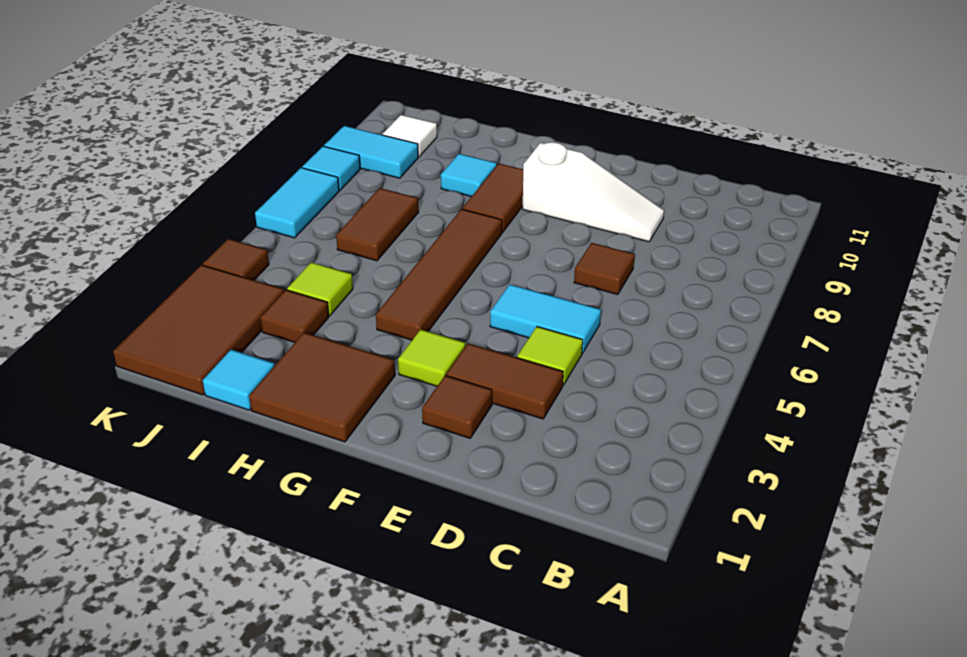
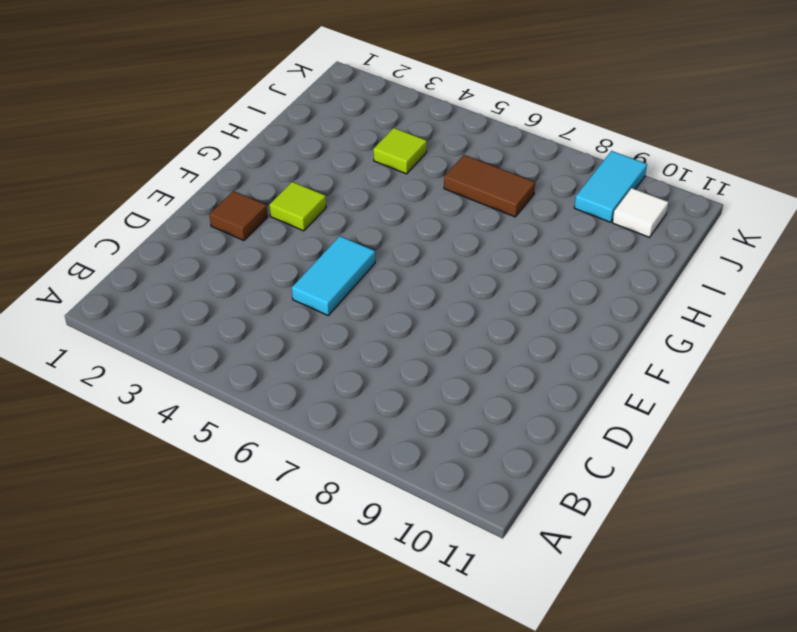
none -> brown 1x2 tile [446,343,563,419]
none -> lime 1x1 tile [517,327,583,385]
none -> brown 1x1 tile [574,243,635,295]

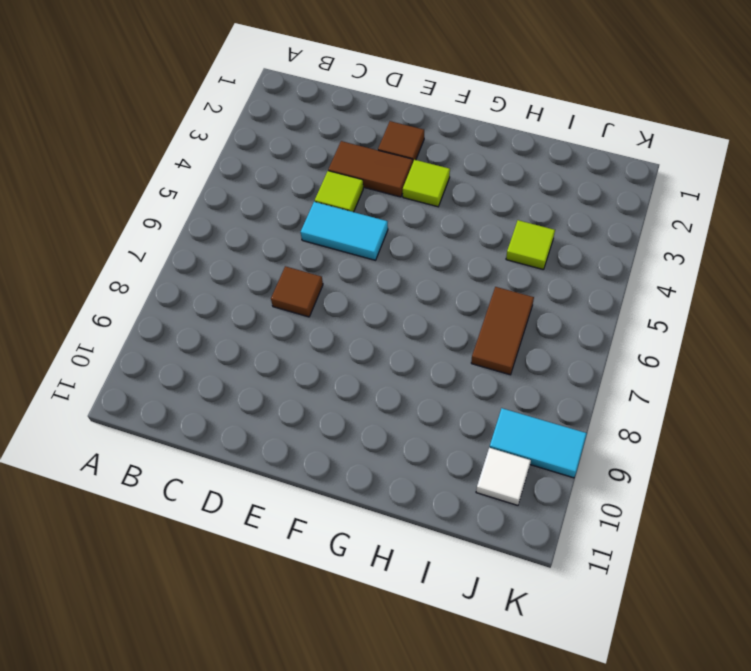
none -> white 1x3 slope [523,142,664,242]
none -> brown 2x2 tile [249,333,395,442]
none -> brown 1x4 tile [376,209,502,340]

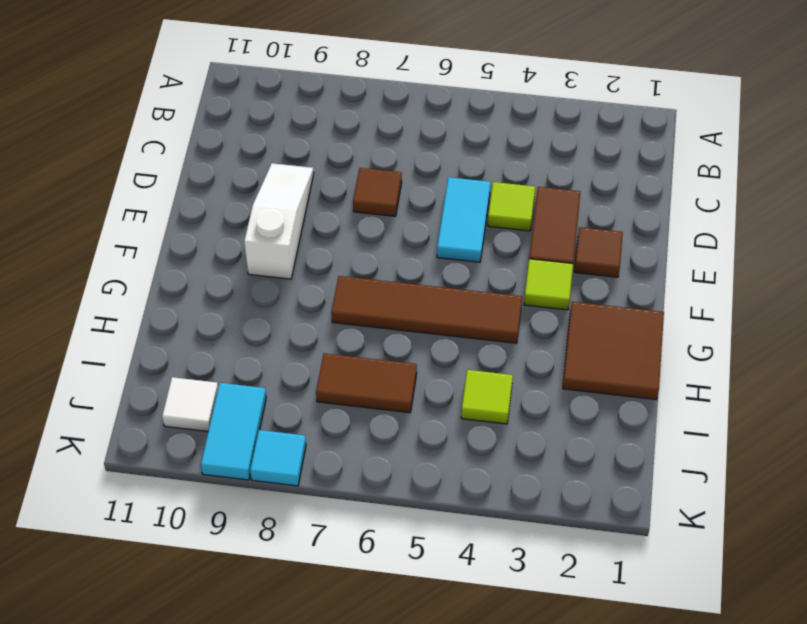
none -> brown 1x2 tile [462,164,523,233]
none -> cyan 1x1 tile [441,154,497,197]
none -> cyan 1x1 tile [203,350,275,410]

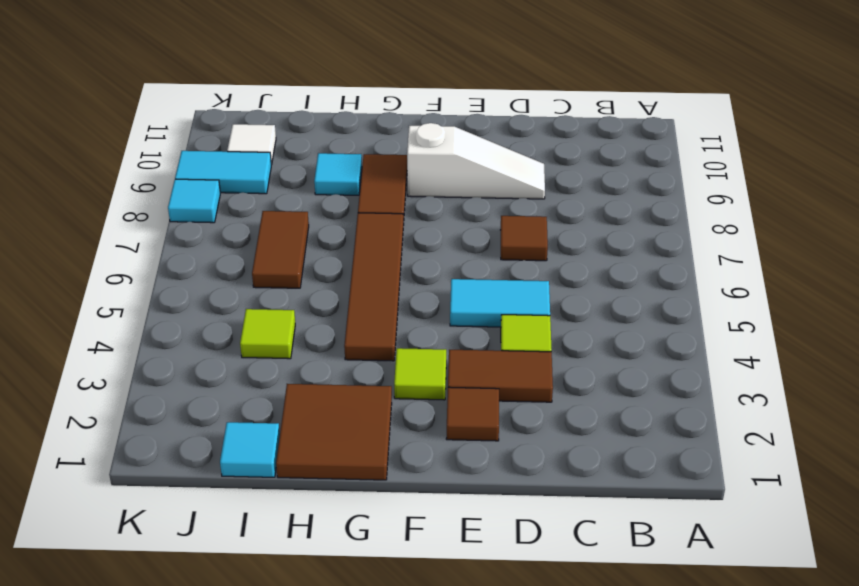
none -> brown 1x1 tile [260,290,329,342]
none -> brown 2x3 tile [113,265,284,395]
none -> brown 1x1 tile [203,239,269,280]

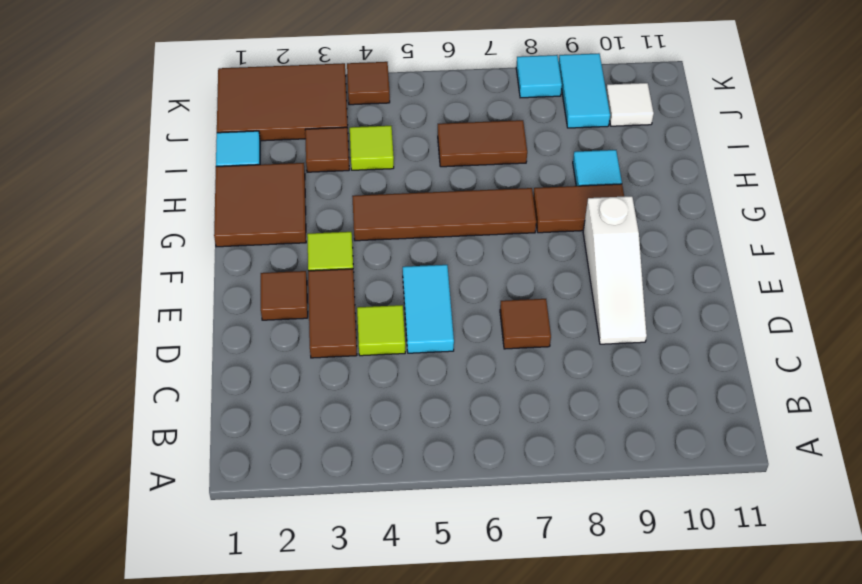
none -> cyan 1x2 tile [255,168,339,238]

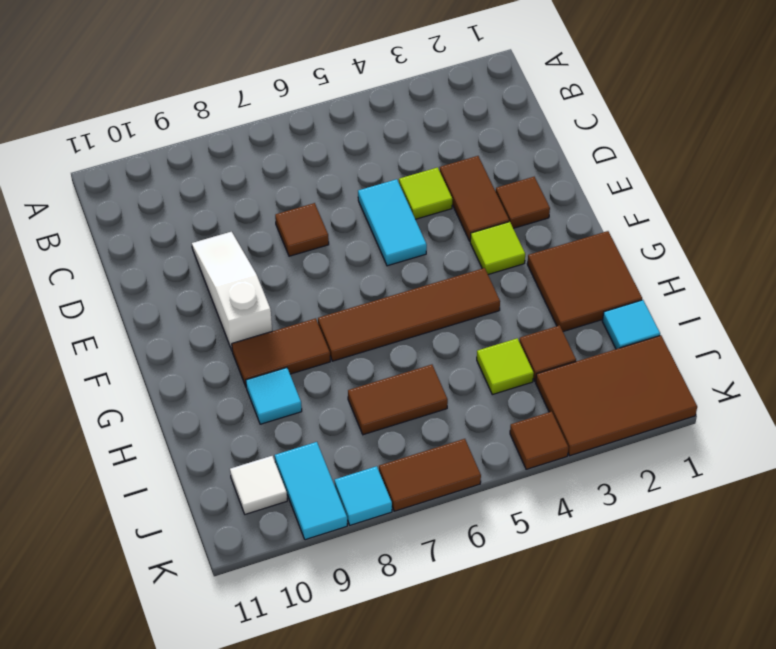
brown 1x2 tile [379,439,481,511] -> cyan 1x2 tile [255,168,339,238]

